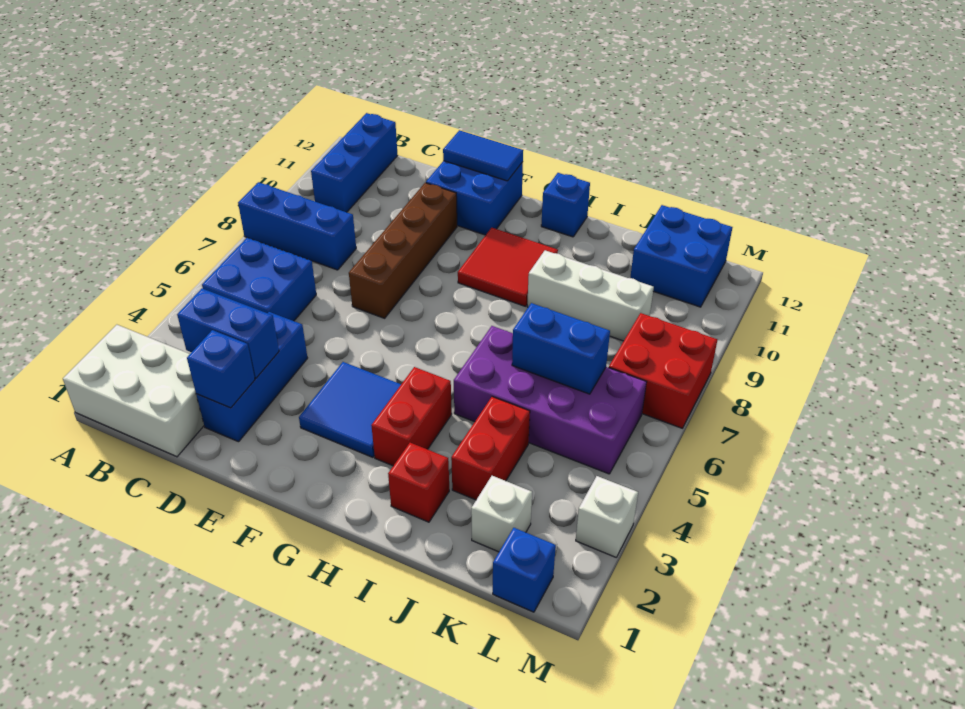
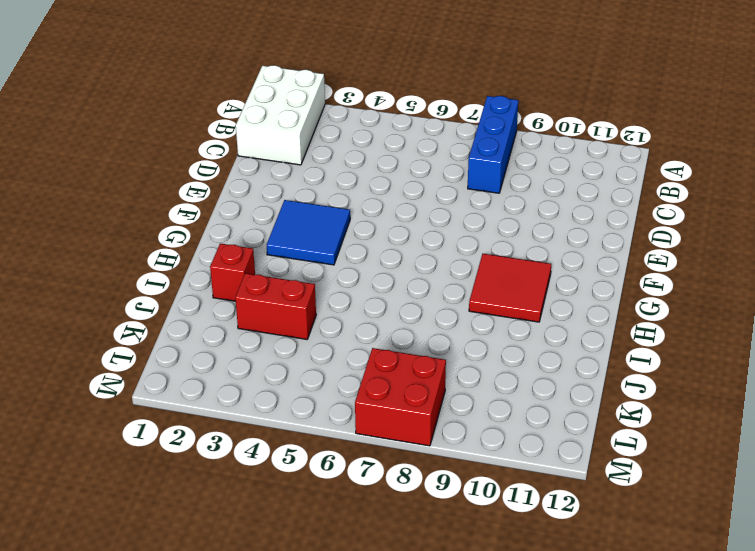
none -> blue 2x2 brick [202,238,316,321]
none -> blue 1x3 brick [311,113,398,212]
none -> blue 1x3 brick [196,312,307,442]

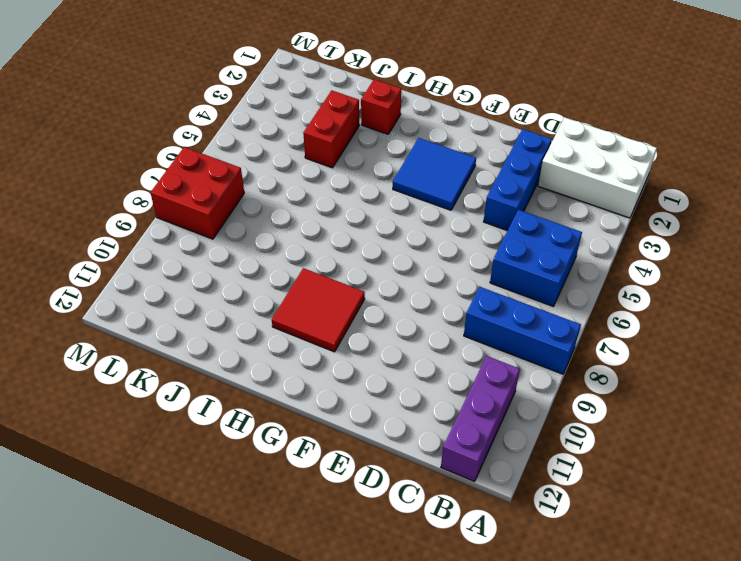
purple 1x3 brick [441,356,520,481] -> blue 1x3 brick [311,113,398,212]
none -> brown 1x4 brick [349,183,457,318]
none -> blue 2x2 brick [426,161,523,235]
none -> red 1x2 brick [371,367,452,466]

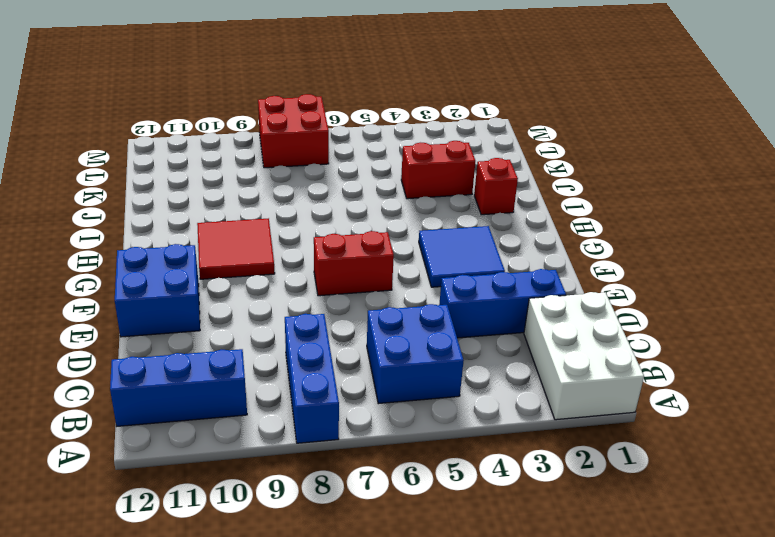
red 1x2 brick [314,231,394,296] -> red 1x2 brick moved to [371,367,452,466]
none -> brown 1x4 brick [349,183,457,318]
none -> blue 1x1 brick [541,173,590,237]
none -> purple 2x4 brick [454,326,647,474]

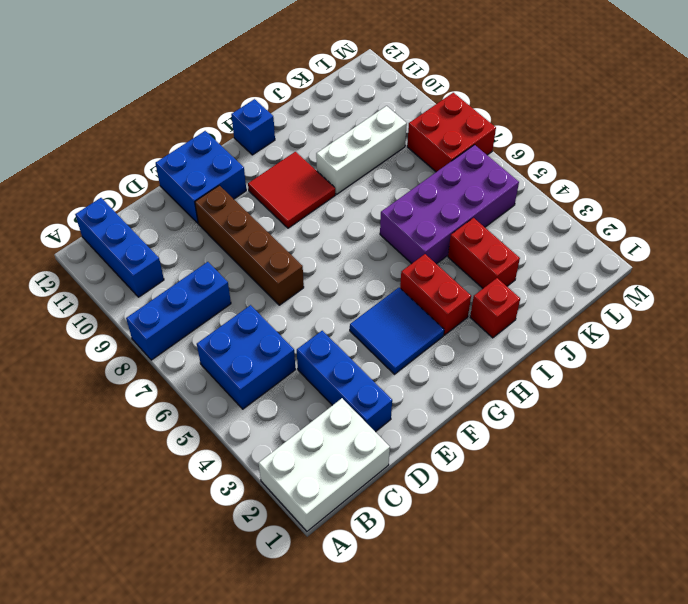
none -> white 1x1 brick [471,476,532,552]
none -> blue 2x2 brick [630,205,732,307]
none -> blue 1x1 brick [493,528,556,612]

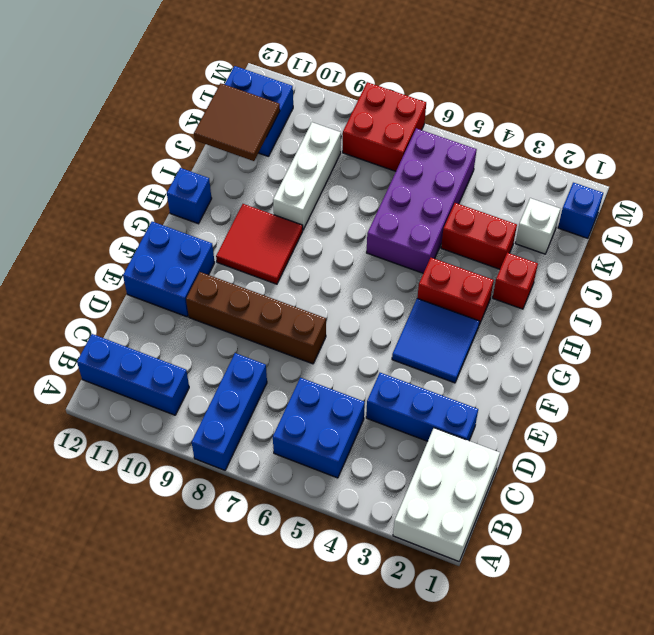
brown 2x2 tile [194,83,280,161] -> none
none -> white 1x1 brick [576,476,638,557]
none -> blue 1x2 brick [177,288,279,378]
none -> blue 1x1 brick [187,330,255,408]

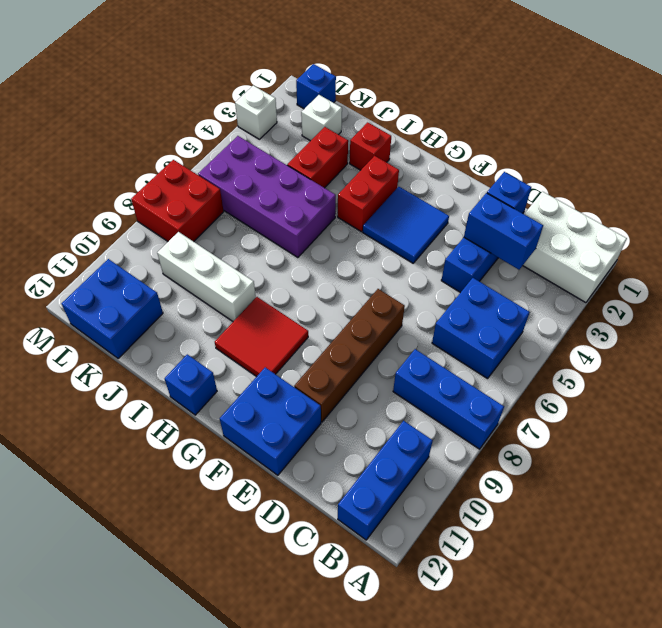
none -> blue 1x2 tile [443,130,523,181]
none -> blue 1x2 brick [512,303,610,394]

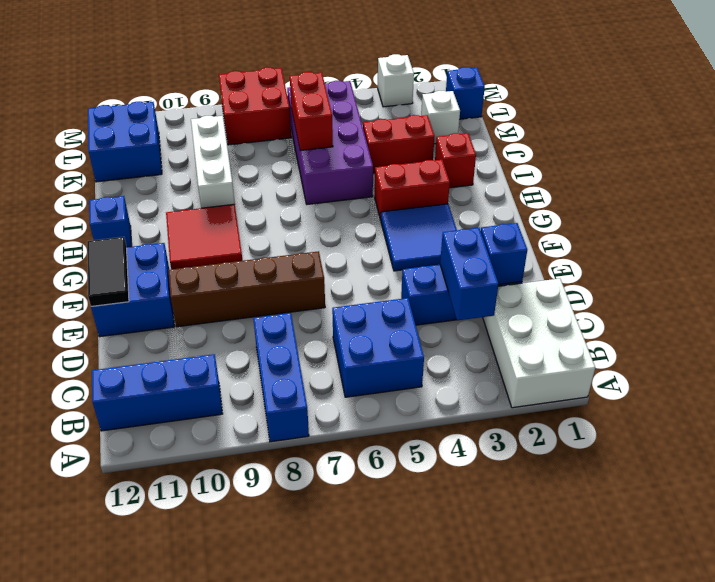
black 1x2 tile [87,237,129,306] -> blue 1x2 tile [443,130,523,181]
red 1x2 brick [290,72,333,151] -> blue 1x2 brick [512,303,610,394]

